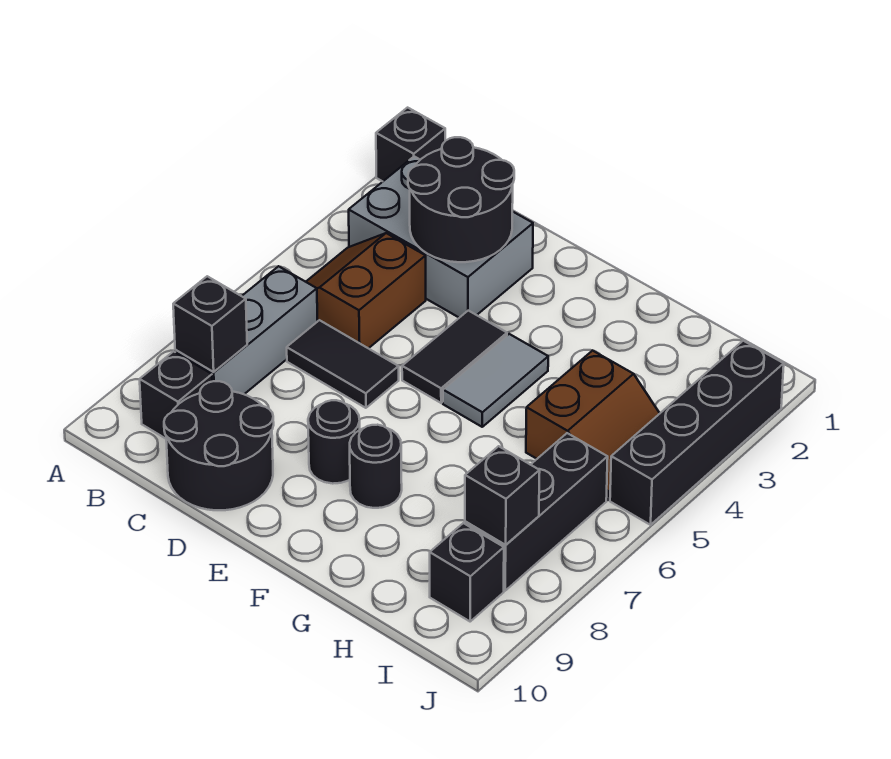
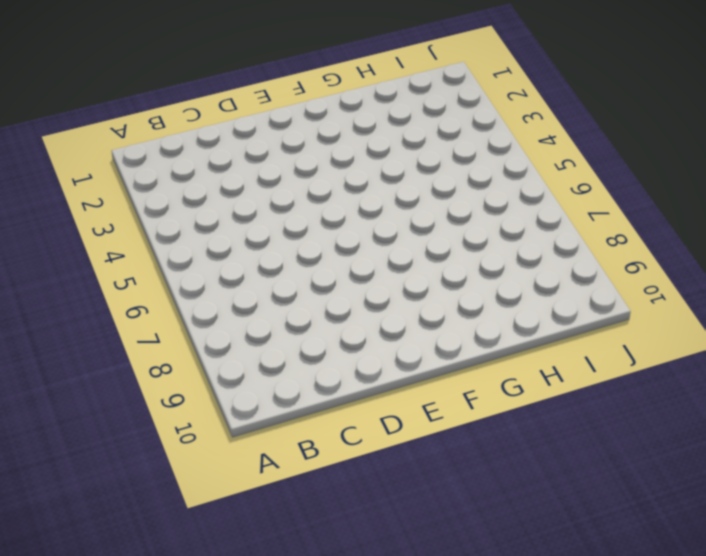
none -> black 1x1 brick [376,108,445,181]
none -> grey 2x3 brick [349,156,533,318]
none -> brown 2x2 slope [306,233,426,348]

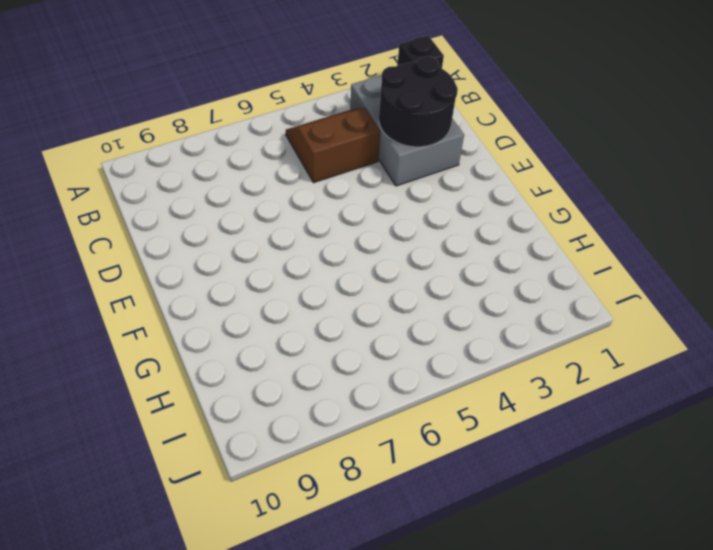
none -> grey 1x3 brick [175,266,318,394]
none -> black 1x1 brick [140,352,212,439]
none -> black 1x2 tile [287,320,399,408]

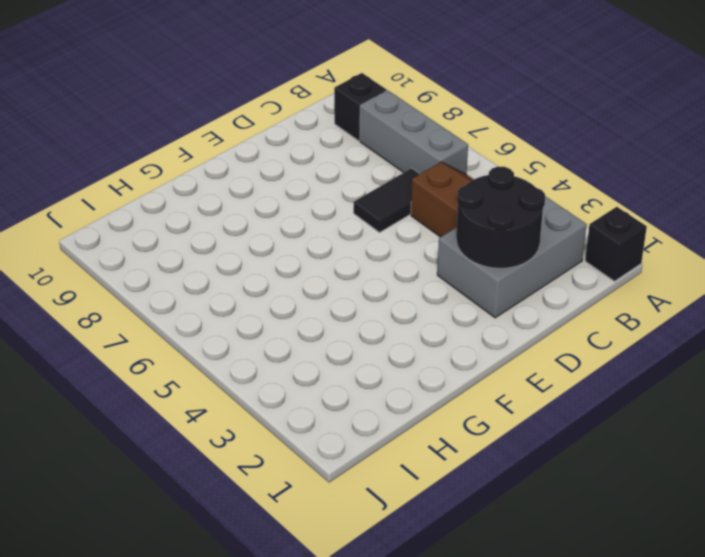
none -> black 2x2 round brick [164,381,274,510]
none -> black 1x2 tile [402,311,507,403]
none -> black 1x1 round brick [308,400,360,484]

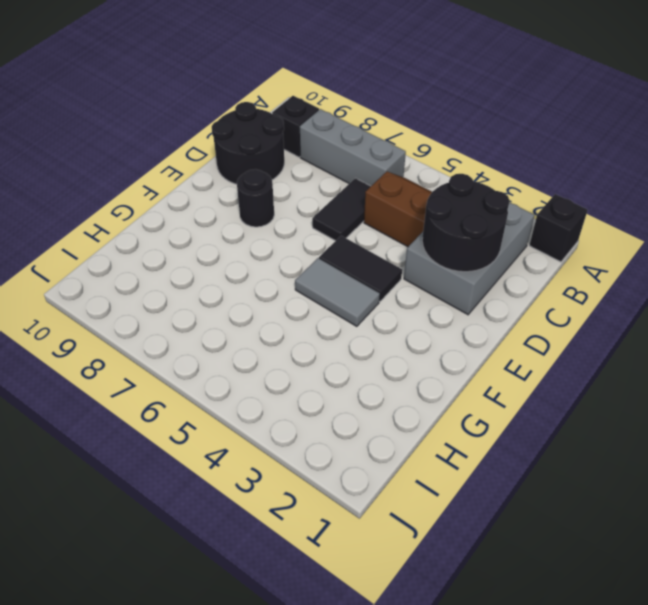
none -> black 1x1 round brick [350,425,402,508]
none -> brown 2x2 slope [526,350,660,500]
none -> black 1x3 brick [465,433,608,591]

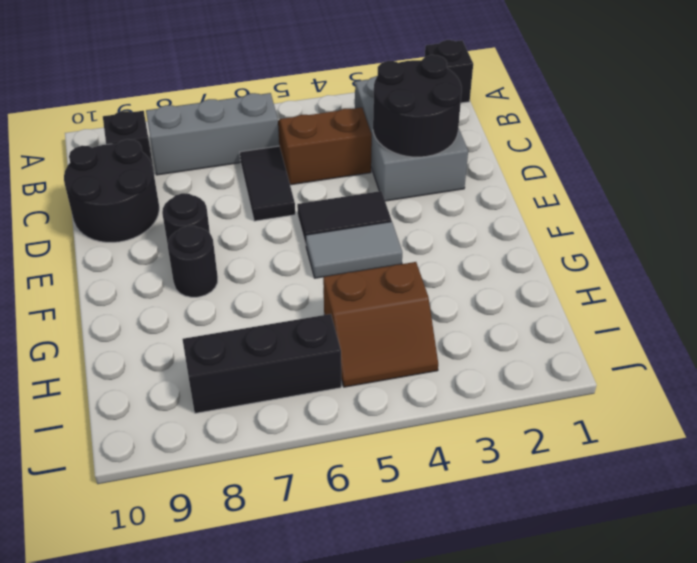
none -> black 1x1 brick [430,523,504,621]
none -> black 1x4 brick [610,341,784,525]
none -> black 1x1 brick [173,276,247,372]

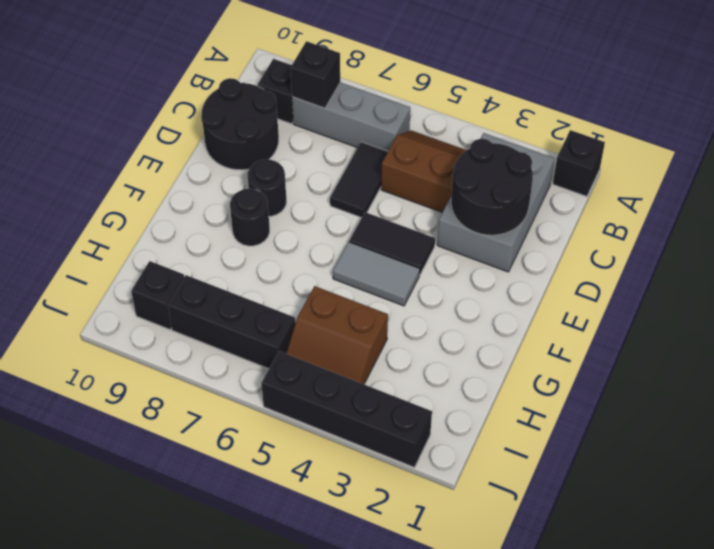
none -> black 1x1 brick [465,446,540,545]

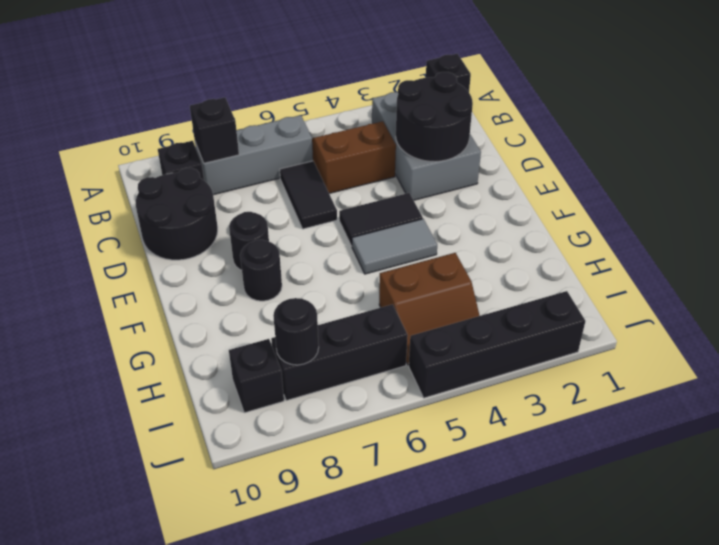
black 1x1 round brick [273,298,319,365] -> black 1x1 brick [465,446,540,545]

